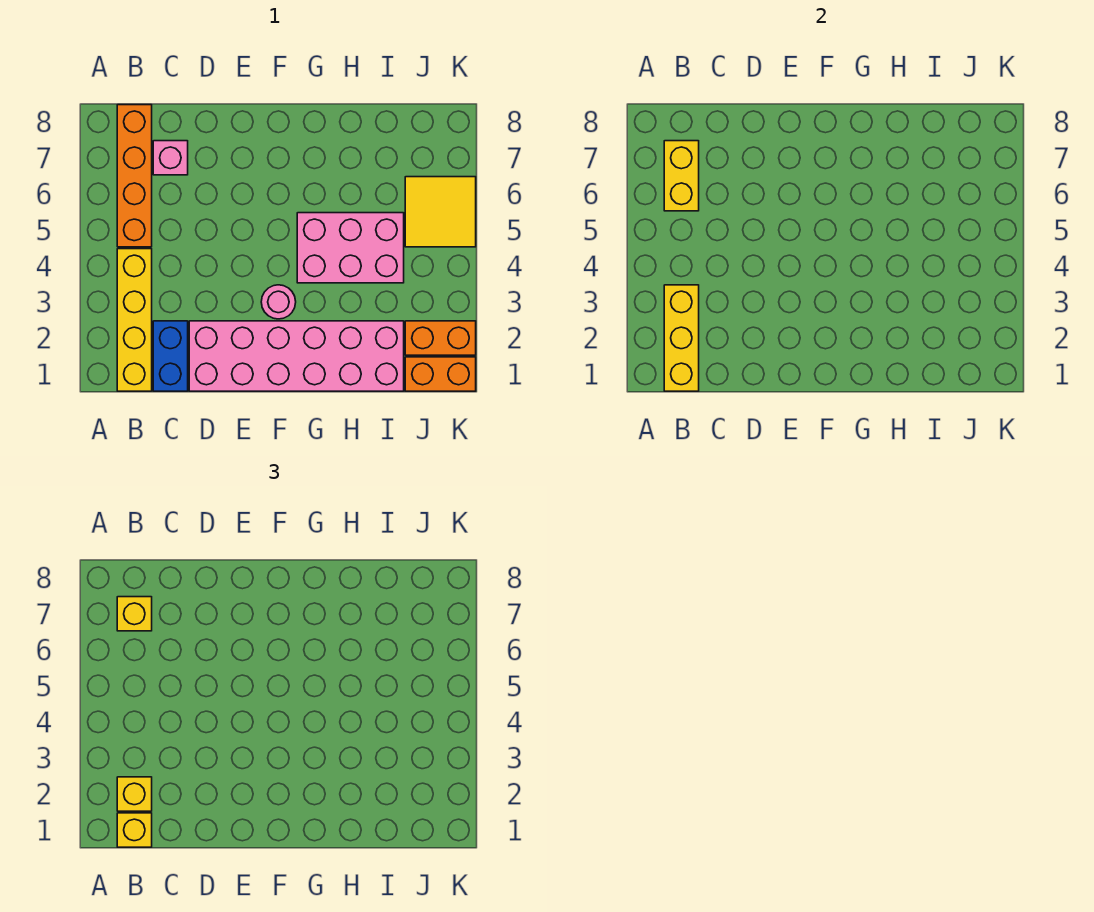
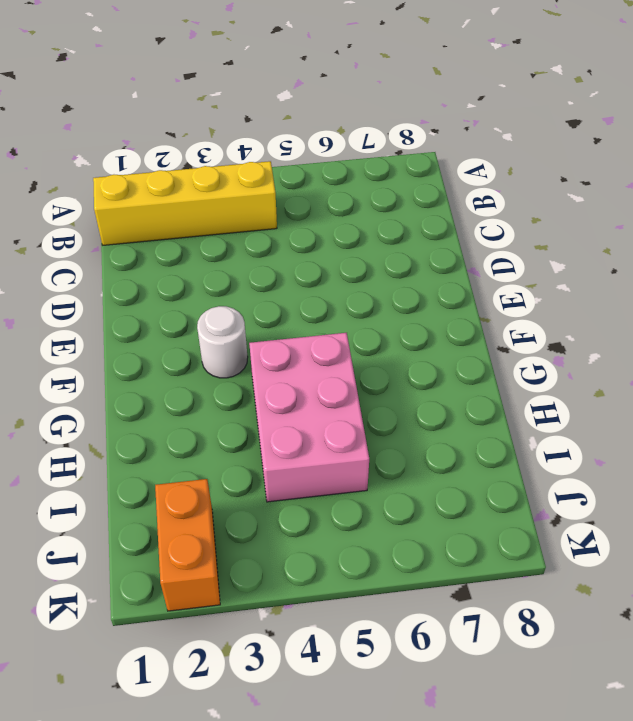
white 1x1 round brick [197,306,248,378] -> pink 1x1 round brick [261,285,296,319]
none -> orange 1x4 brick [117,105,152,247]
none -> blue 1x2 brick [153,321,188,391]
none -> pink 1x1 brick [153,141,188,175]

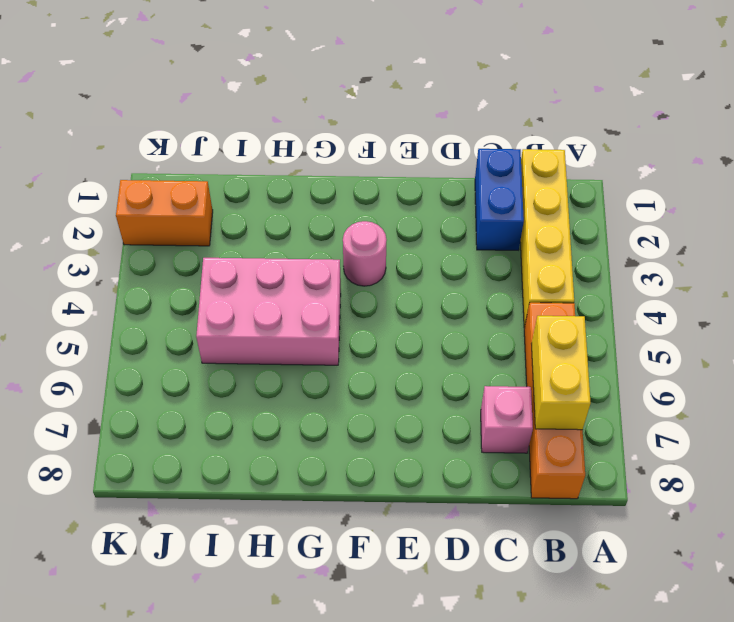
none -> pink 2x6 brick [189,321,404,391]
none -> orange 1x2 brick [405,357,476,391]
none -> yellow 2x2 tile [405,177,476,247]

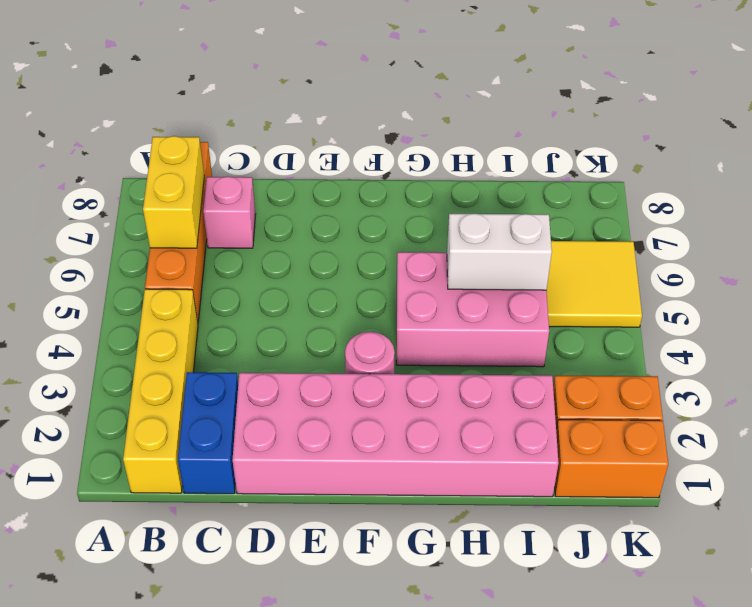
white 1x2 brick [447,214,552,290] -> none
none -> yellow 1x3 brick [664,285,699,391]
none -> yellow 1x1 brick [117,813,152,847]
none -> yellow 1x1 brick [117,777,152,811]

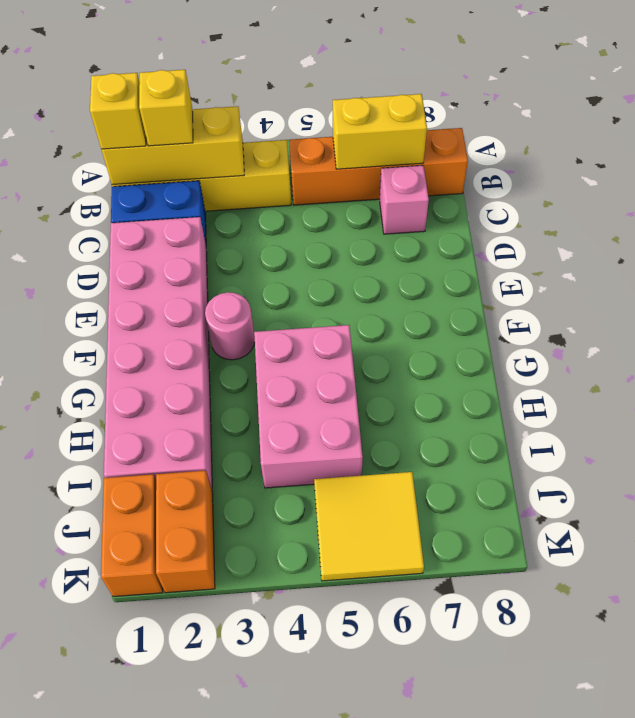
none -> yellow 1x1 brick [117,597,152,631]

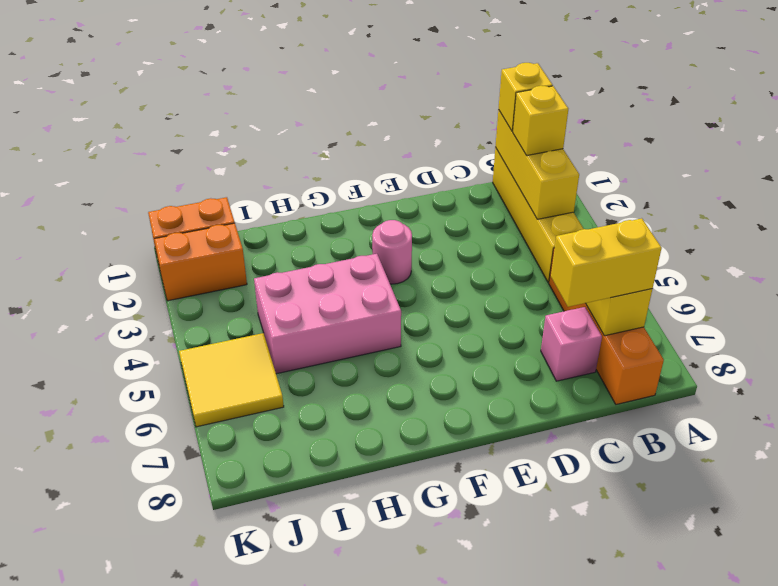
yellow 1x2 brick [551,218,662,307] -> yellow 1x1 brick [117,597,152,631]
none -> blue 1x2 brick [153,321,188,391]
none -> pink 2x6 brick [189,321,404,391]

